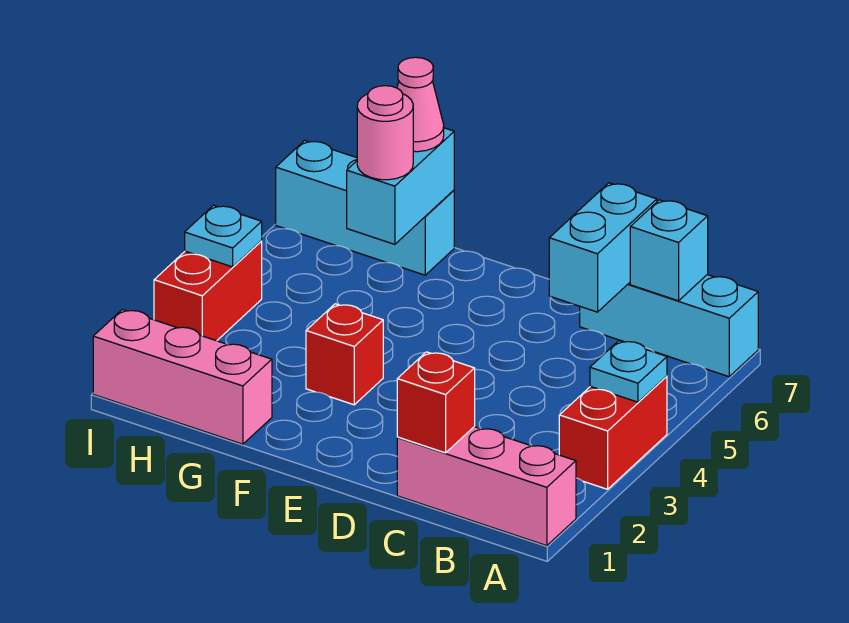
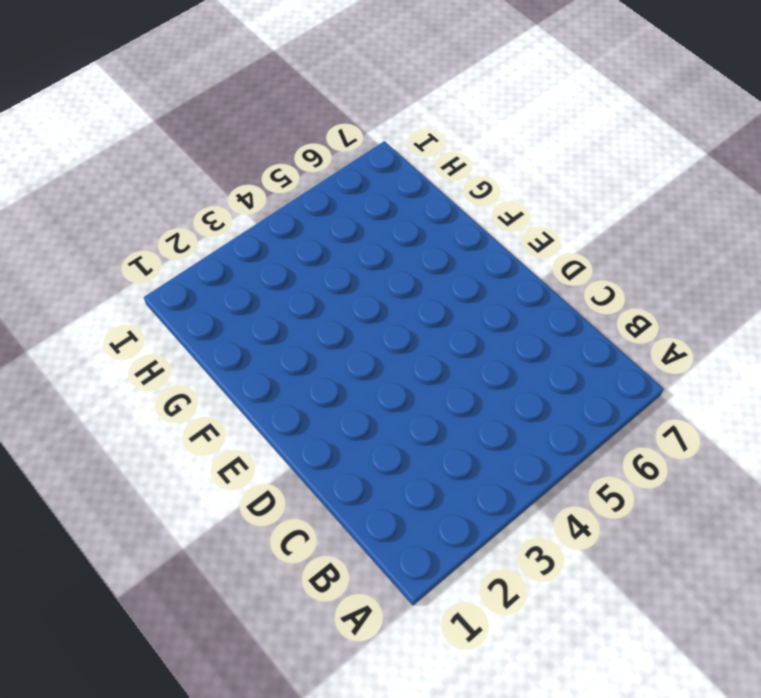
none -> pink 1x3 brick [397,427,576,546]
none -> red 1x2 brick [559,376,667,489]
none -> cyan 1x3 brick [580,275,758,377]

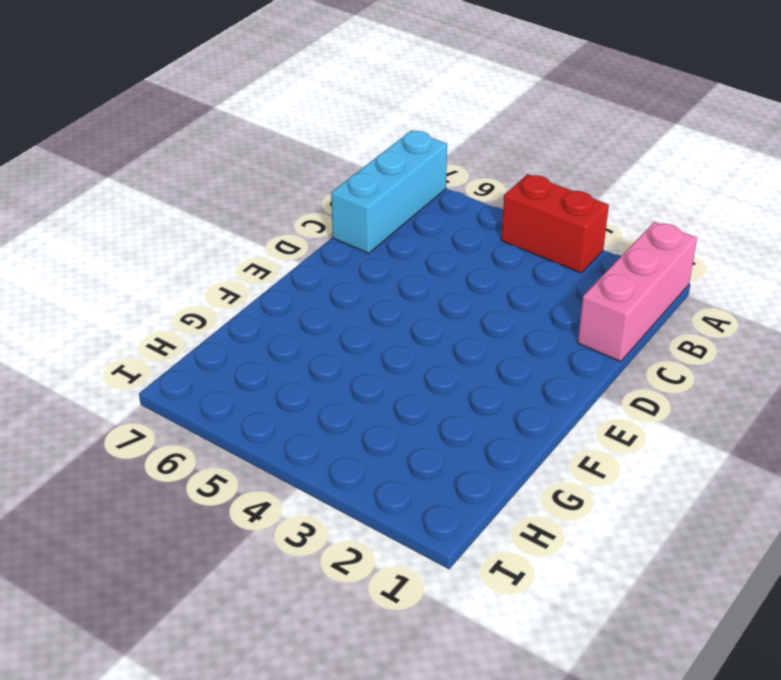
none -> red 1x1 brick [306,304,383,405]
none -> pink 1x3 brick [93,309,272,444]
none -> cyan 1x3 brick [276,140,454,275]

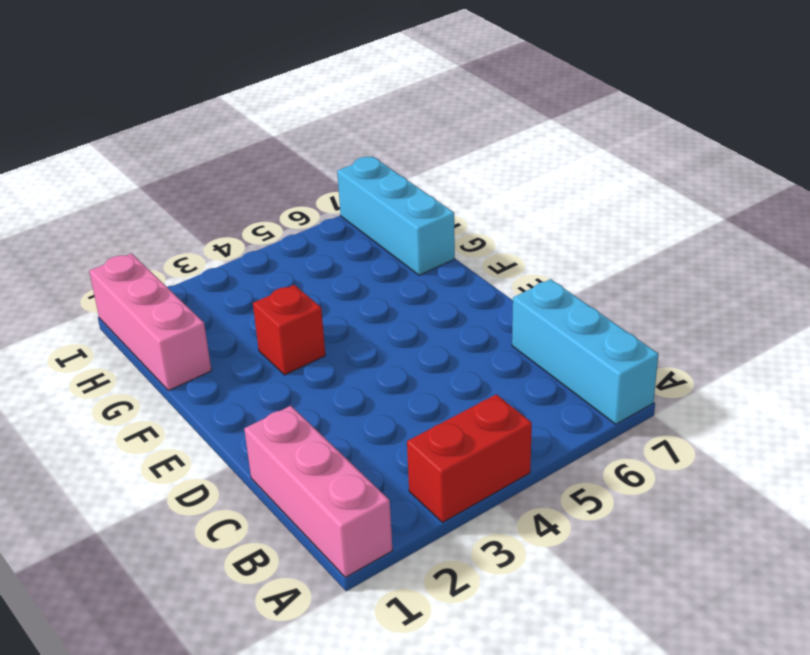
none -> red 1x2 brick [154,241,262,341]
none -> cyan 1x1 plate [590,341,667,402]
none -> cyan 1x1 brick [630,200,708,301]

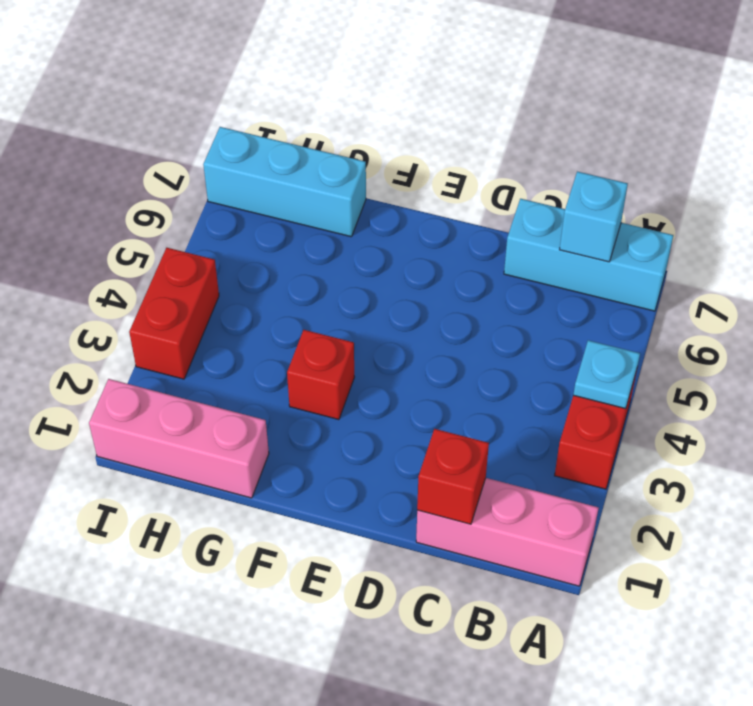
none -> cyan 1x2 brick [549,183,657,312]
none -> cyan 1x2 brick [347,128,454,244]
none -> cyan 1x1 plate [185,205,262,267]

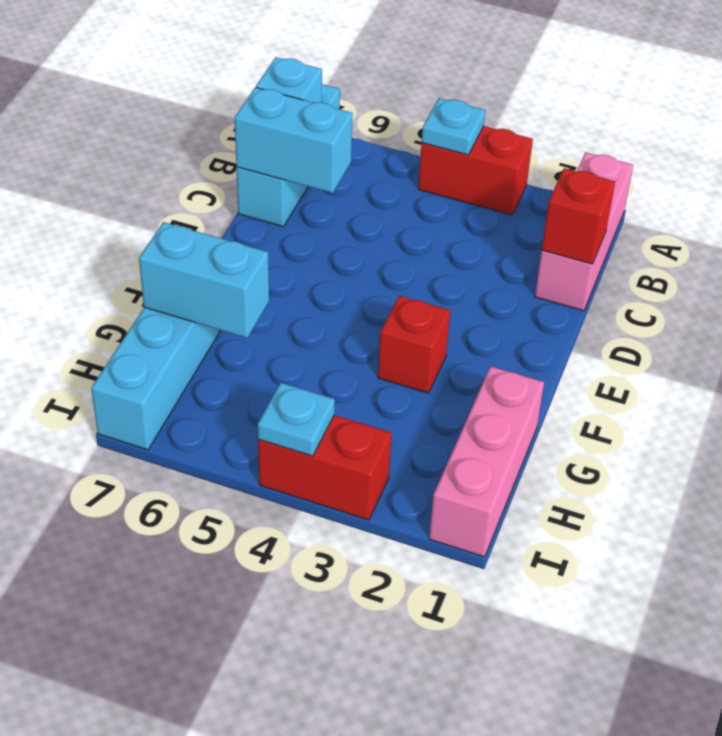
none -> pink 1x1 round brick [357,86,413,180]
none -> pink 1x1 cone [397,57,444,152]

